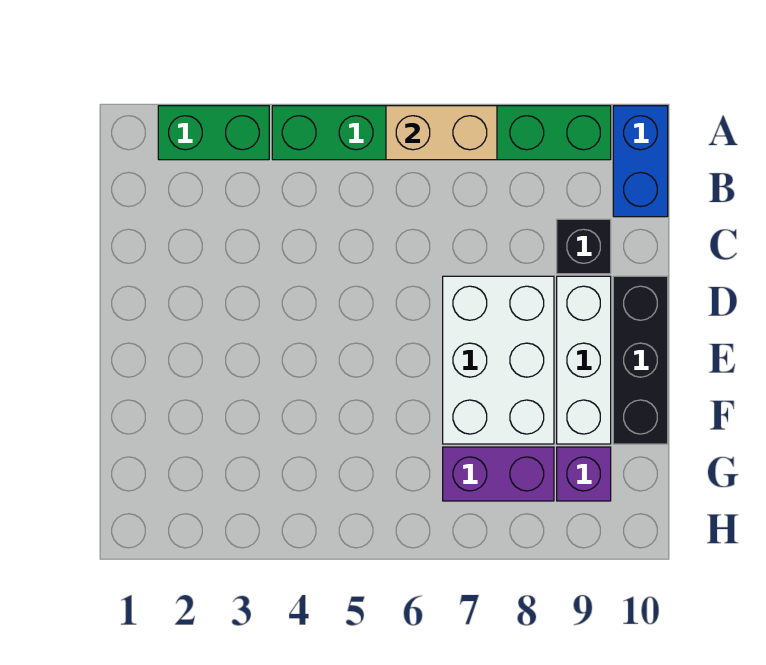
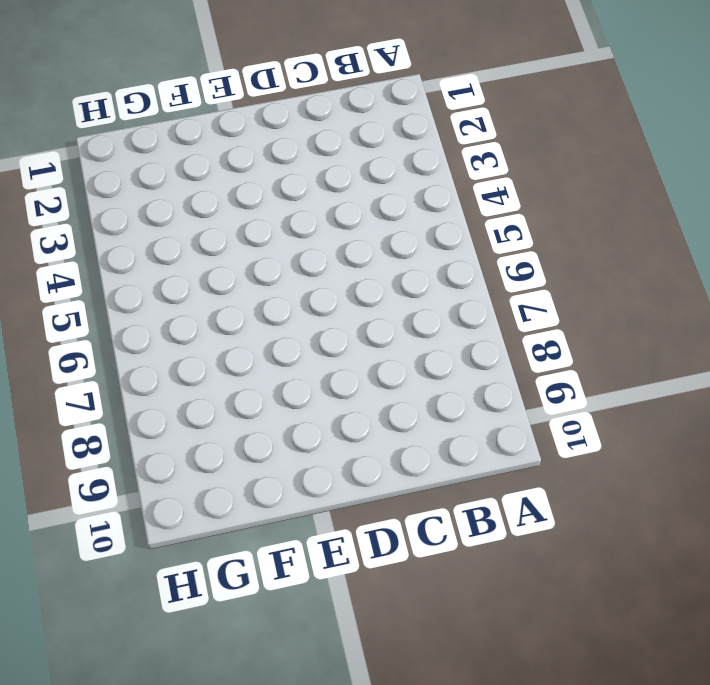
none -> green 1x2 brick [158,106,269,160]
none -> green 1x6 brick [272,106,611,160]

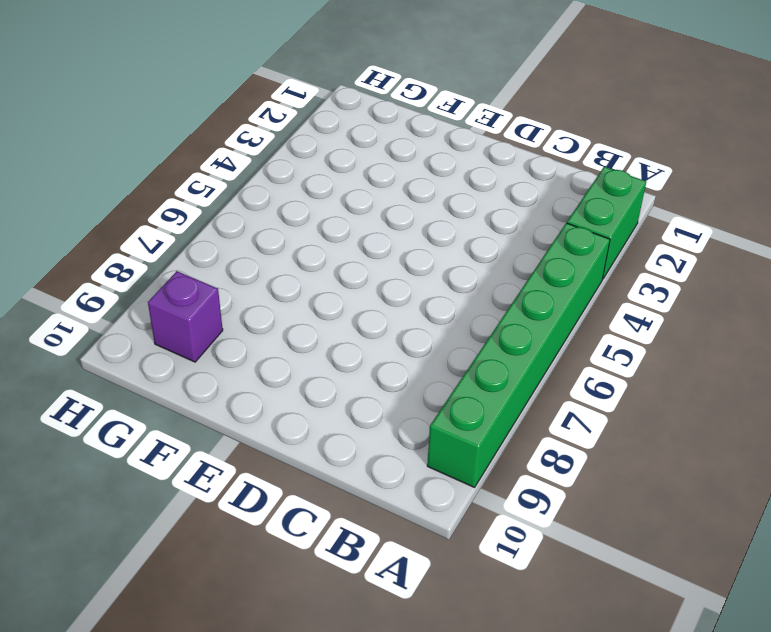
none -> blue 1x2 brick [613,106,668,217]
none -> black 1x1 brick [557,219,611,274]

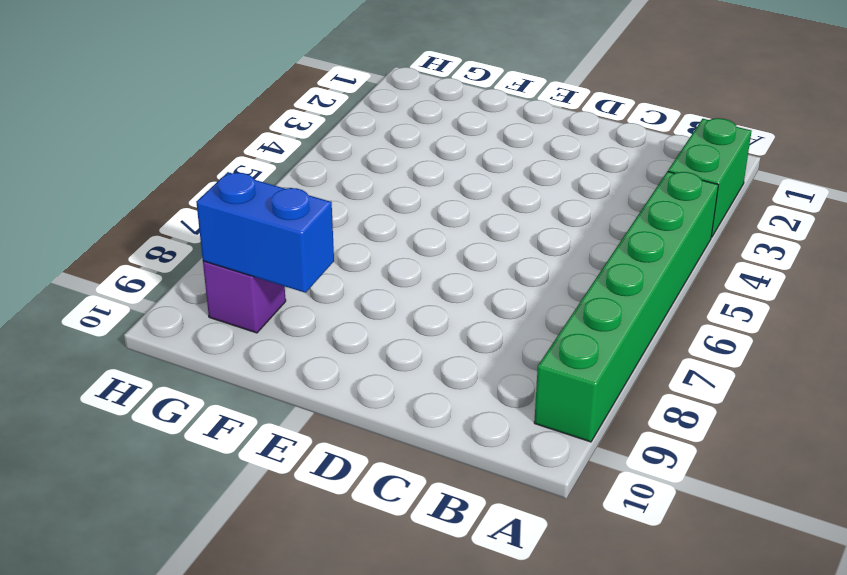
blue 1x2 brick [196,172,334,293] -> blue 1x2 brick moved to [613,106,668,217]
none -> black 1x1 brick [557,219,611,274]
none -> white 2x3 brick [443,276,554,444]

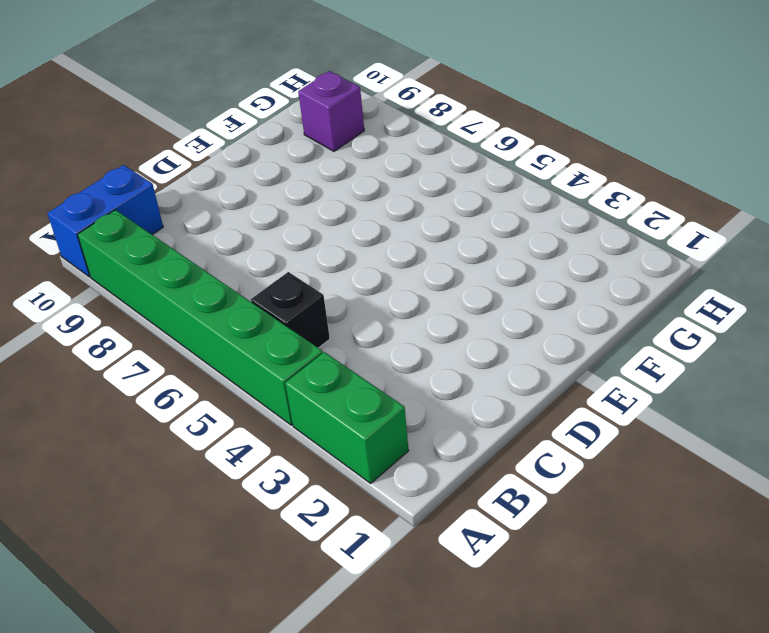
black 1x1 brick [251,272,330,348] -> black 1x1 brick moved to [557,219,611,274]
none -> white 2x3 brick [443,276,554,444]
none -> white 1x3 brick [557,276,611,444]

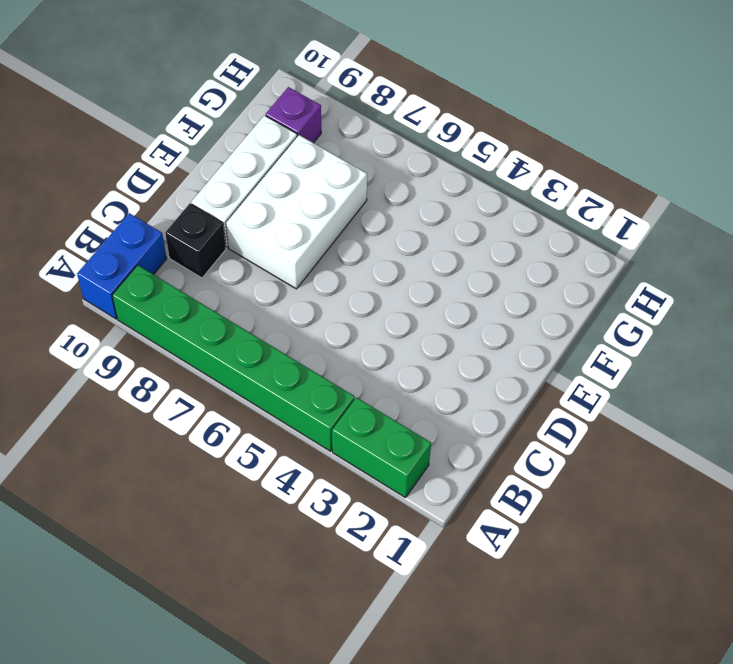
none -> black 1x3 brick [613,276,668,444]
none -> purple 1x2 brick [443,447,554,501]

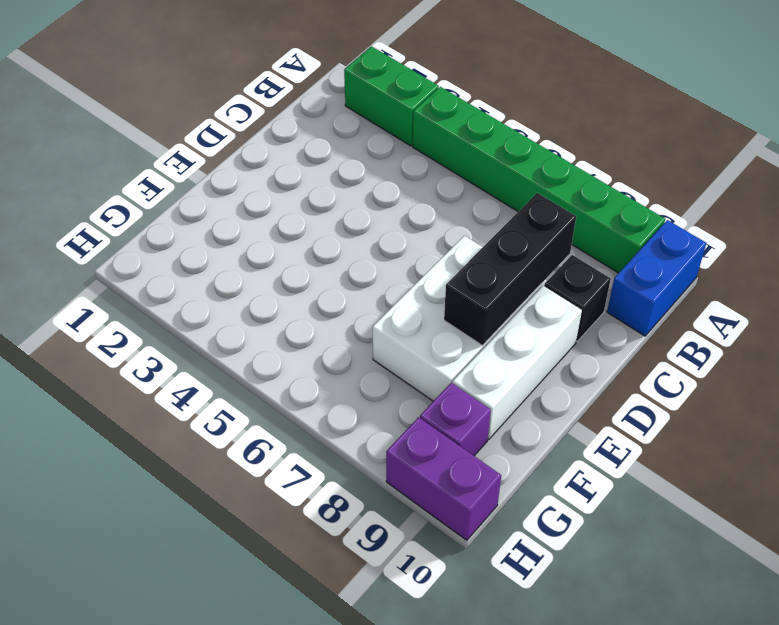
black 1x3 brick [444,193,576,346] -> black 1x3 brick moved to [613,276,668,444]
purple 1x2 brick [386,417,501,540] -> purple 1x2 brick moved to [443,447,554,501]
none -> tan 1x2 brick [386,106,497,160]

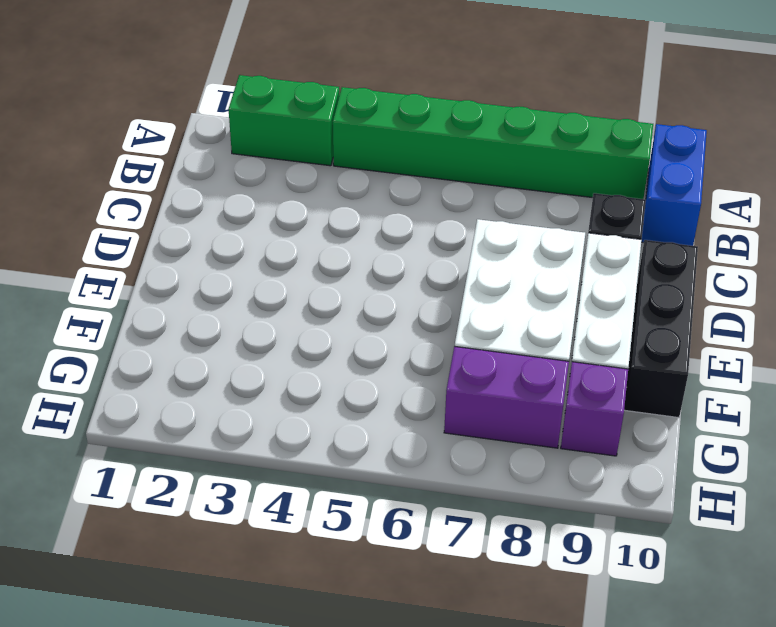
none -> tan 1x2 brick [386,106,497,160]

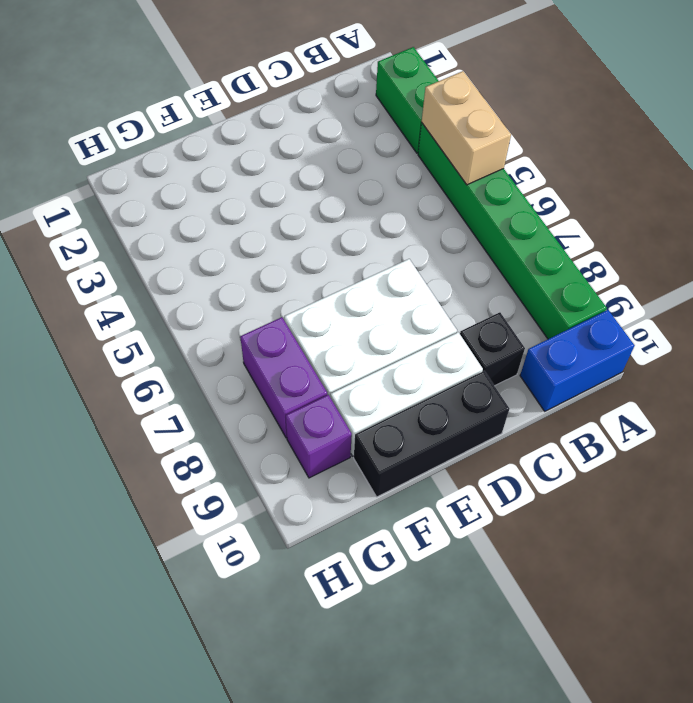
tan 1x2 brick [422,71,511,185] -> tan 1x2 brick moved to [386,106,497,160]

